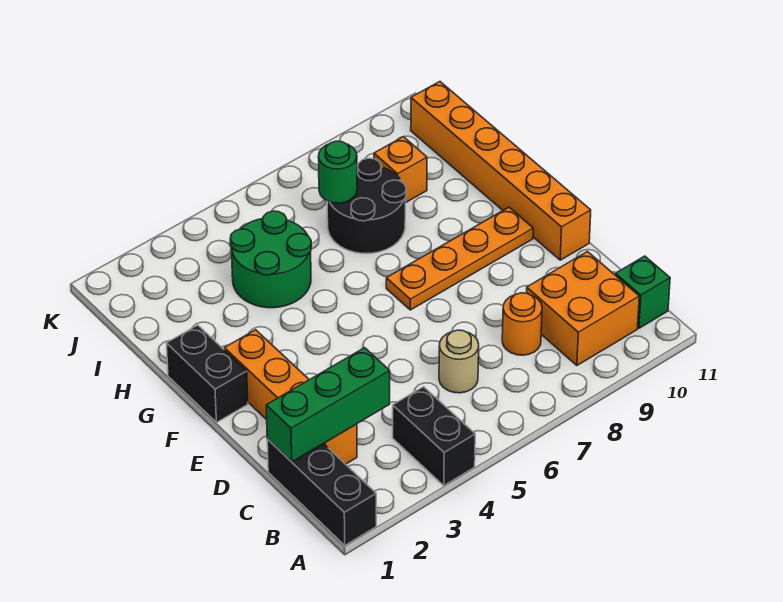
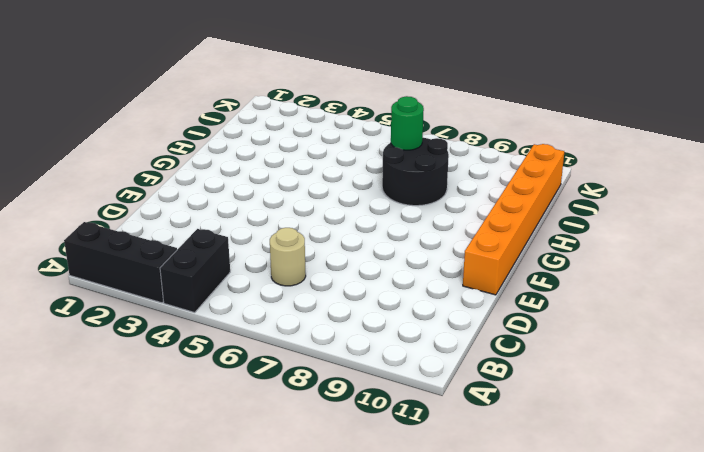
black 1x3 brick [64,222,177,303] -> black 1x3 brick turned to [267,439,376,545]
none -> orange 2x2 brick [527,252,639,365]
none -> green 1x1 brick [615,256,670,328]
none -> orange 1x4 brick [224,330,357,464]

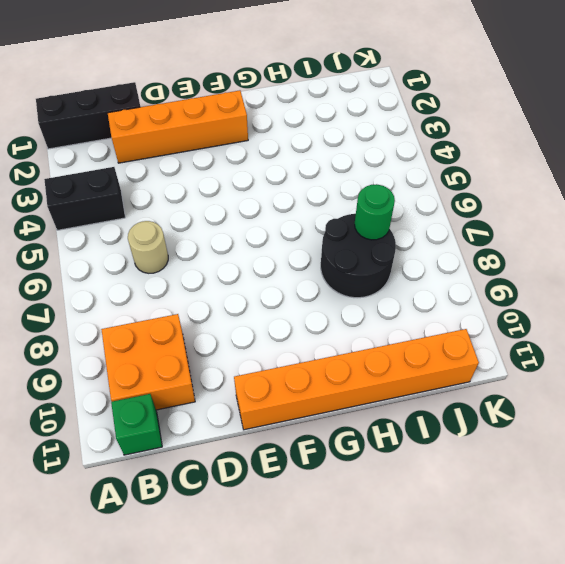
none -> orange 1x1 round brick [502,293,542,355]
none -> black 1x2 brick [166,325,248,422]
none -> orange 1x4 plate [386,207,533,310]

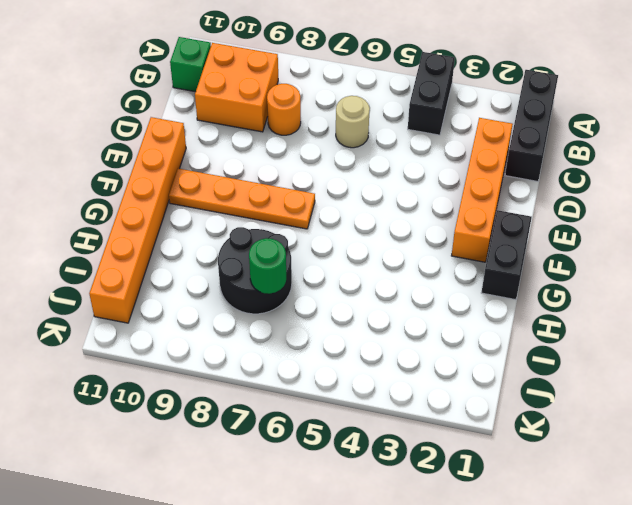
none -> green 2x2 round brick [230,211,311,308]
none -> orange 1x1 brick [374,137,427,203]
none -> green 1x3 brick [266,348,390,462]

